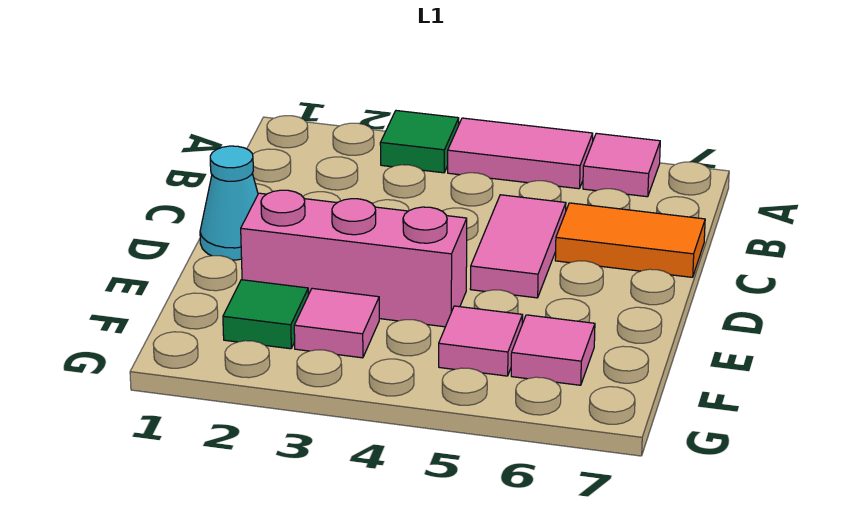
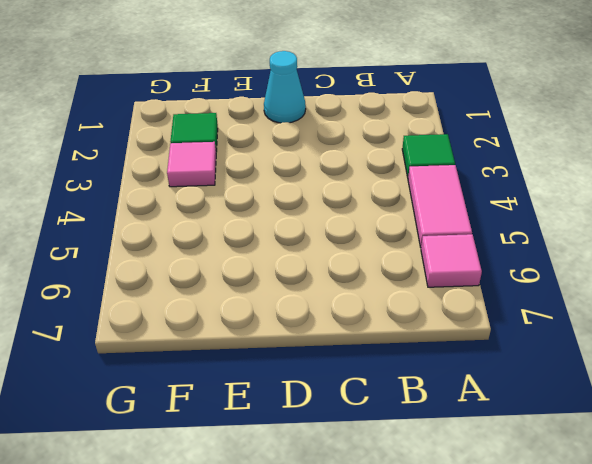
none -> pink 1x2 tile [470,195,566,298]
none -> orange 1x2 tile [555,203,705,277]

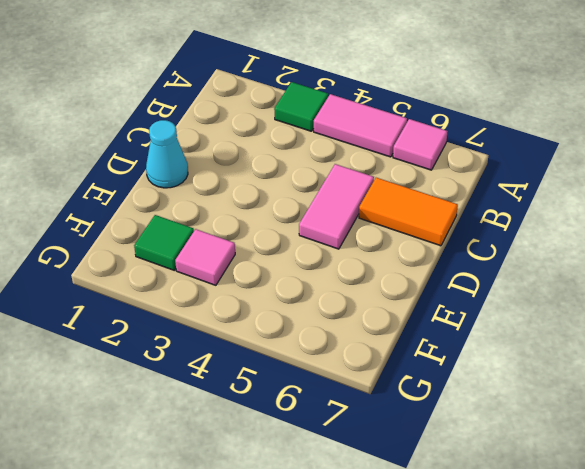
none -> pink 1x3 brick [241,190,467,327]
none -> pink 1x1 tile [439,306,523,376]

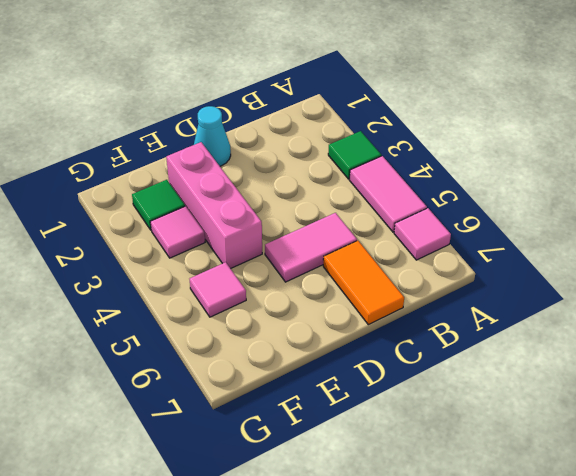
none -> pink 1x1 tile [511,315,595,385]

